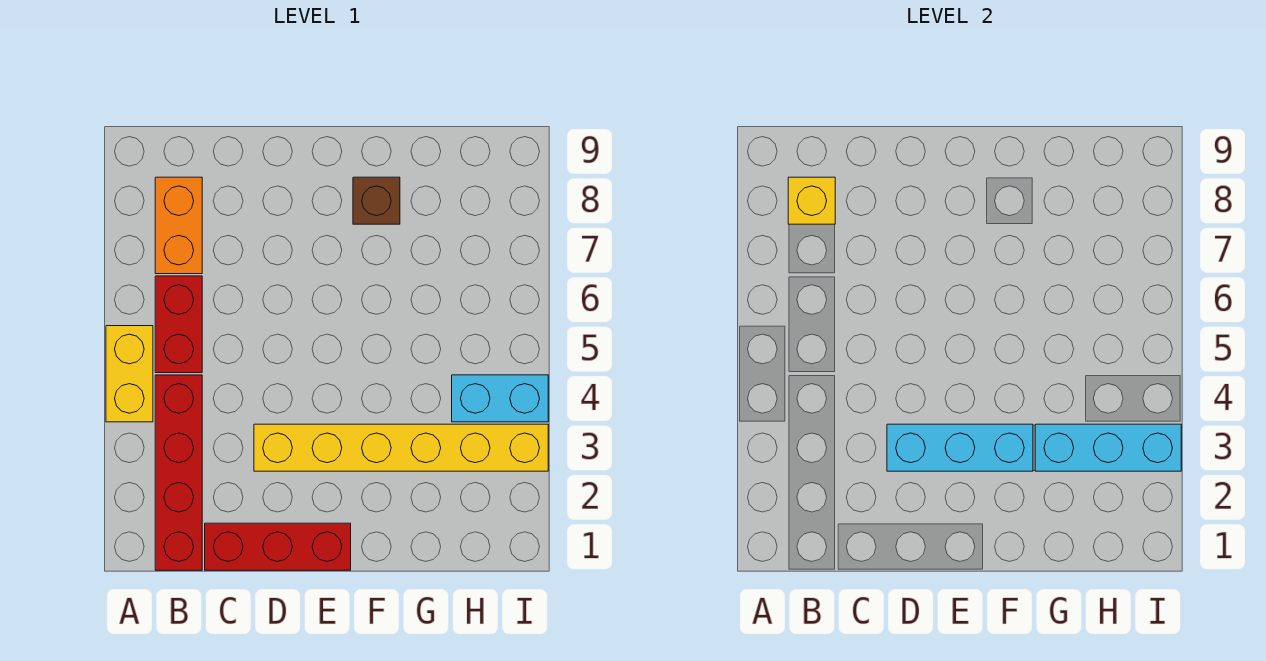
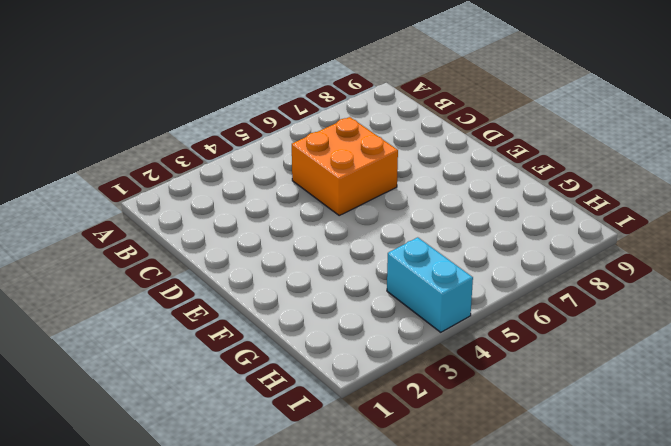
orange 2x2 brick [292,117,398,215] -> none
none -> yellow 1x2 brick [106,326,153,422]
none -> red 1x4 brick [155,375,202,570]

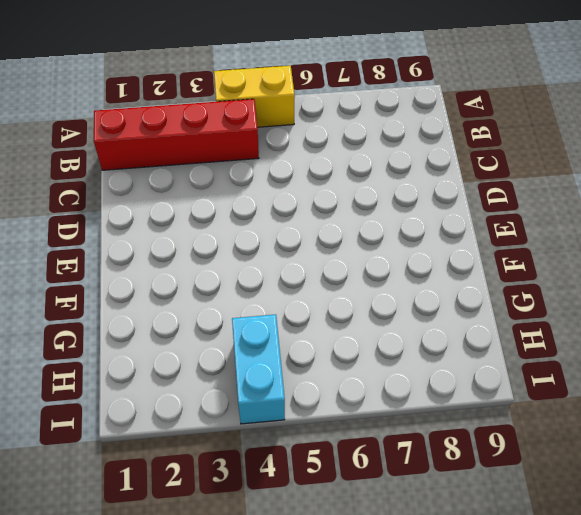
none -> red 1x2 brick [155,276,202,373]
none -> orange 1x2 brick [155,177,202,274]

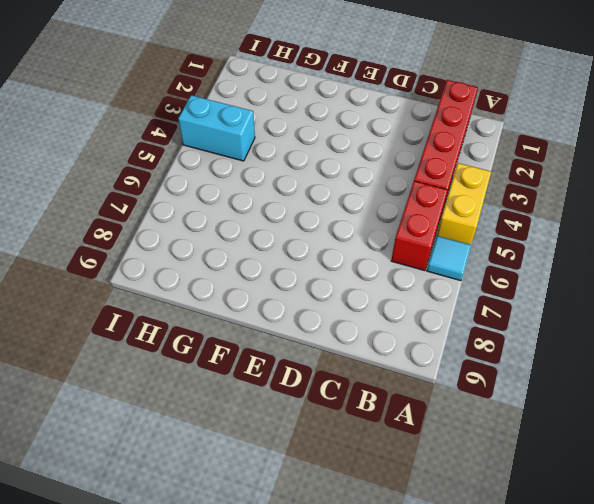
cyan 1x1 tile [427,236,471,281] -> none
none -> orange 1x2 brick [155,177,202,274]
none -> red 1x3 brick [205,523,351,570]

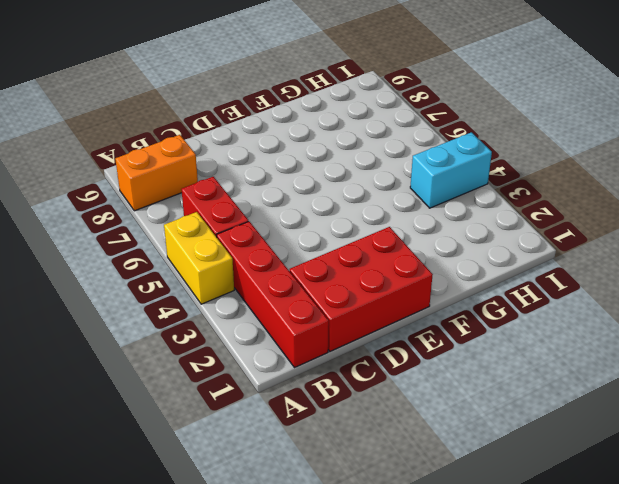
orange 1x2 brick [115,135,198,211] -> orange 1x2 brick turned to [155,177,202,274]
red 2x3 brick [290,227,433,351] -> red 1x3 brick [205,523,351,570]
none -> yellow 1x6 brick [254,424,548,471]
none -> brown 1x1 brick [353,177,400,224]

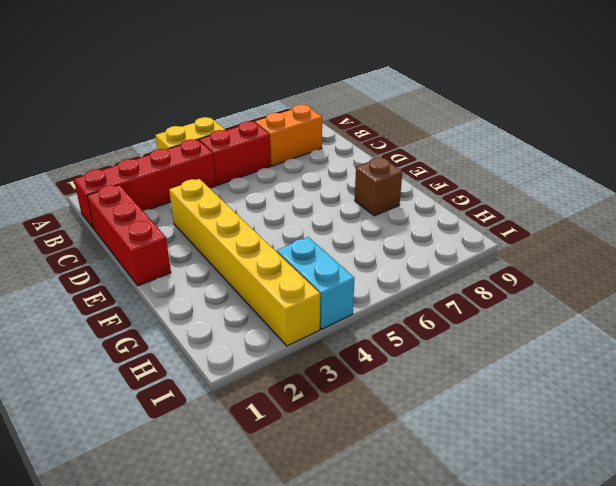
none -> yellow 1x1 brick [788,177,835,224]
none -> cyan 1x3 brick [887,424,1033,471]

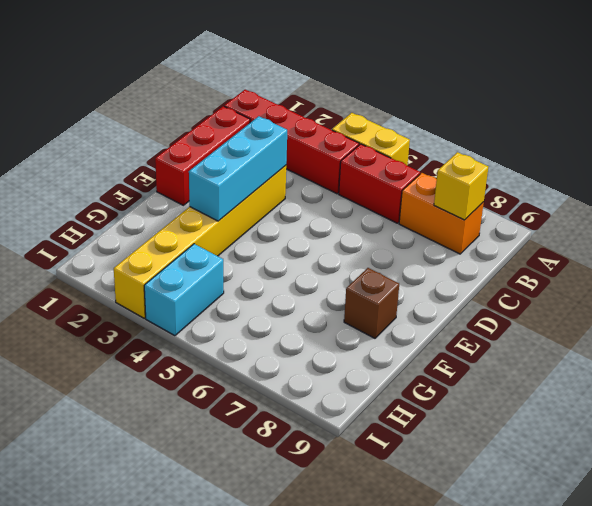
none -> cyan 1x3 brick [1035,424,1181,471]

